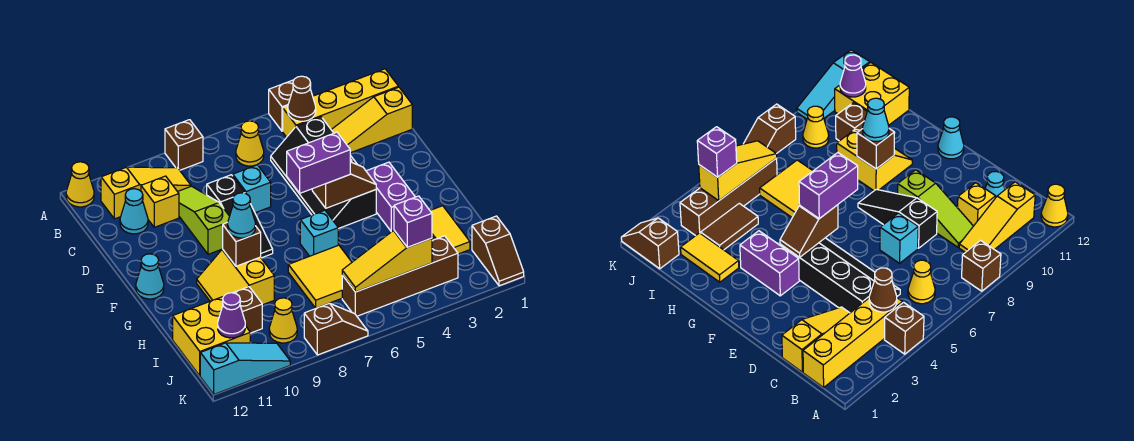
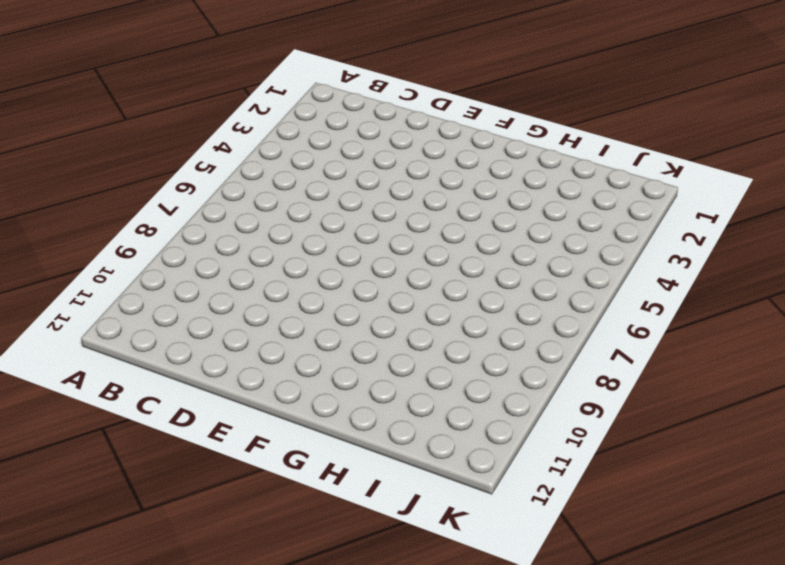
none -> brown 1x1 brick [269,80,294,131]
none -> brown 1x1 brick [165,120,203,170]
none -> yellow 1x1 cone [66,162,94,207]
none -> yellow 1x4 brick [283,69,398,137]

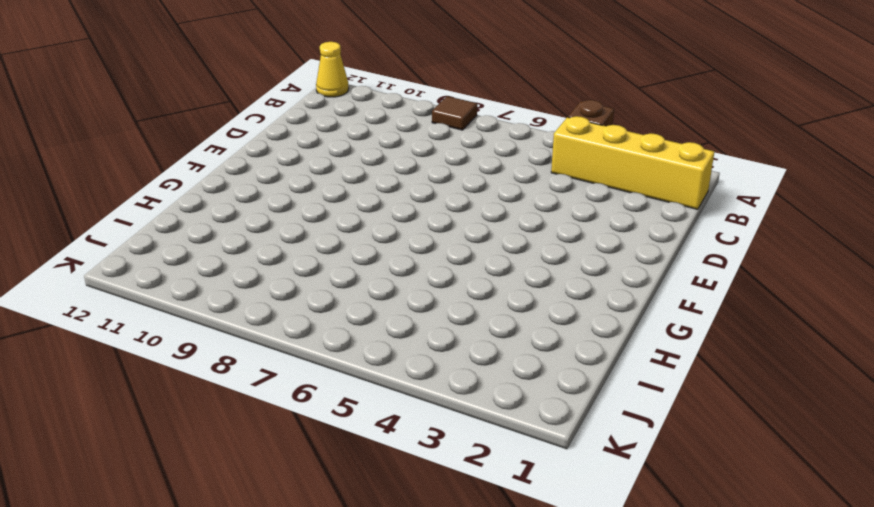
brown 1x1 tile [432,96,477,130] -> brown 1x1 brick [165,120,203,170]
none -> yellow 1x1 cone [236,121,264,166]
none -> yellow 1x3 slope [101,167,191,219]
none -> yellow 1x3 slope [331,87,412,153]
none -> black 2x4 slope [271,117,376,229]

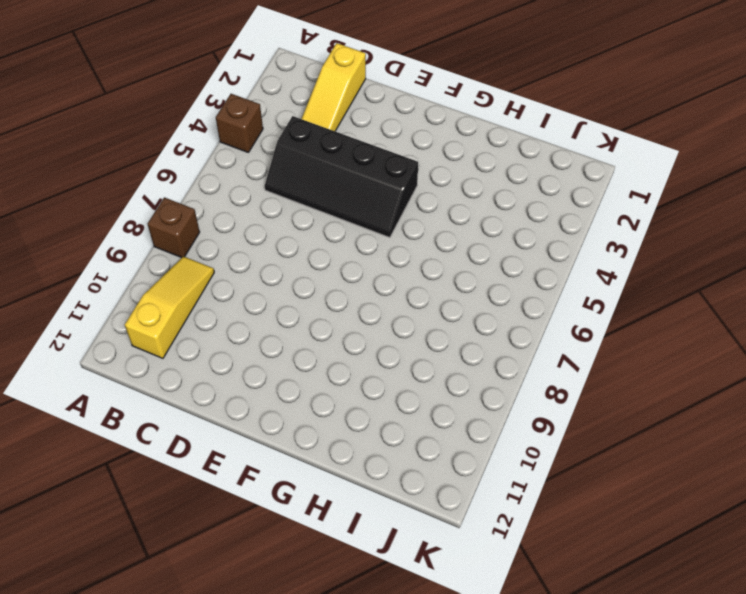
none -> yellow 1x1 cone [66,162,94,207]
none -> yellow 1x4 brick [283,69,398,137]
none -> yellow 1x1 cone [236,121,264,166]
none -> lime 1x3 slope [178,186,230,254]

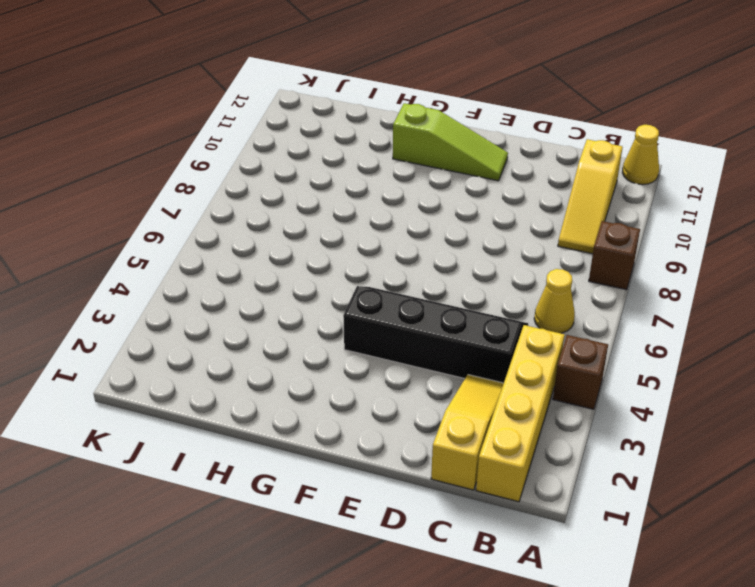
lime 1x3 slope [393,103,508,181] -> lime 1x3 slope moved to [178,186,230,254]
none -> yellow 1x1 brick [141,176,179,227]
none -> cyan 1x1 cone [120,189,148,234]
none -> cyan 1x1 brick [233,165,271,213]
none -> black 1x3 slope [207,175,273,258]

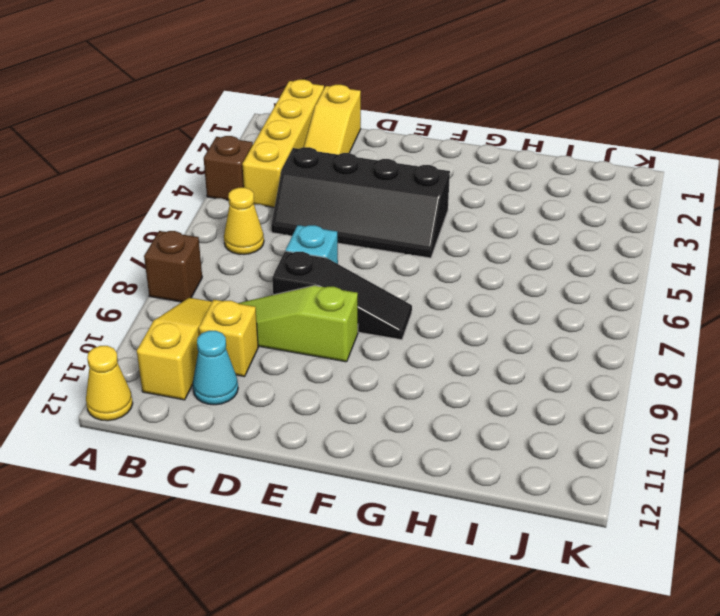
none -> purple 1x2 brick [366,162,415,232]
none -> cyan 1x1 cone [136,254,164,299]
none -> cyan 1x1 brick [300,210,338,256]
none -> yellow 2x2 slope [197,249,274,305]

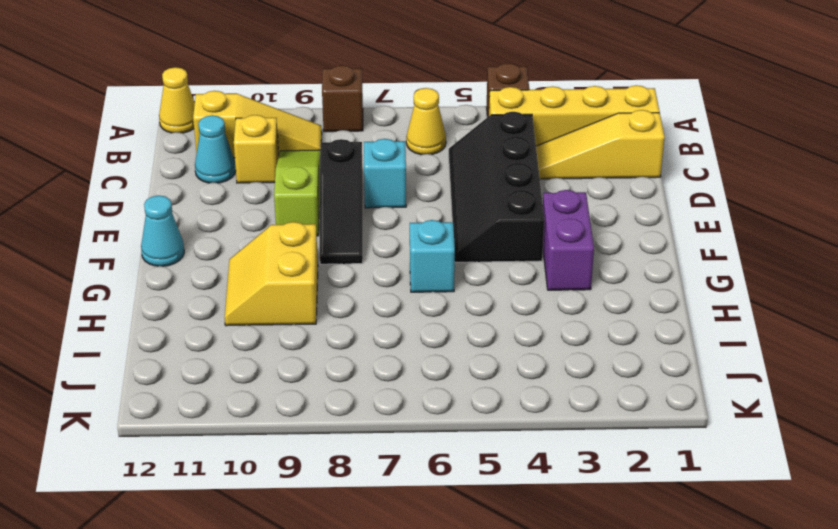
none -> yellow 1x2 tile [430,206,470,254]
none -> yellow 2x2 tile [288,245,352,308]
none -> brown 1x2 tile [701,203,758,250]
none -> brown 1x1 brick [233,287,262,333]

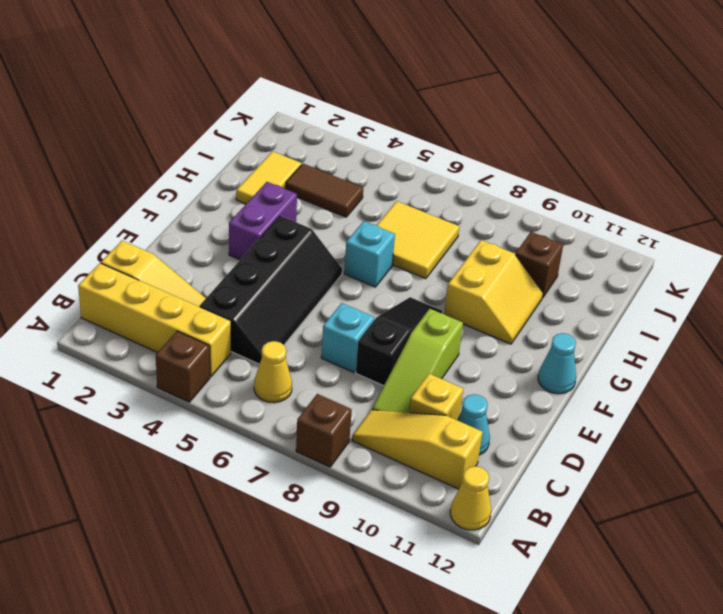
none -> yellow 2x2 brick [173,297,250,376]
none -> brown 1x2 slope [472,216,524,286]
none -> brown 1x4 brick [342,236,458,316]
none -> yellow 1x1 cone [269,298,297,343]

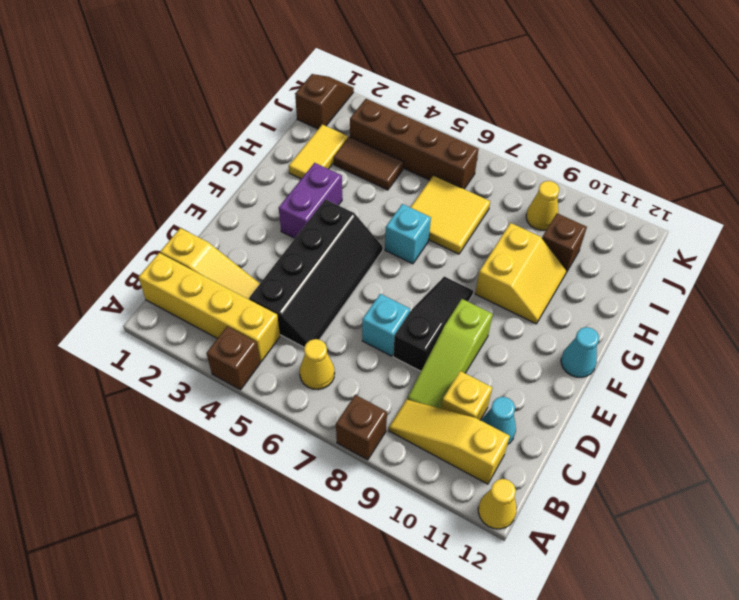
none -> yellow 2x2 brick [173,297,250,376]
none -> brown 1x2 slope [304,303,368,355]
none -> cyan 1x3 slope [200,343,290,394]
none -> brown 1x1 cone [288,76,316,121]

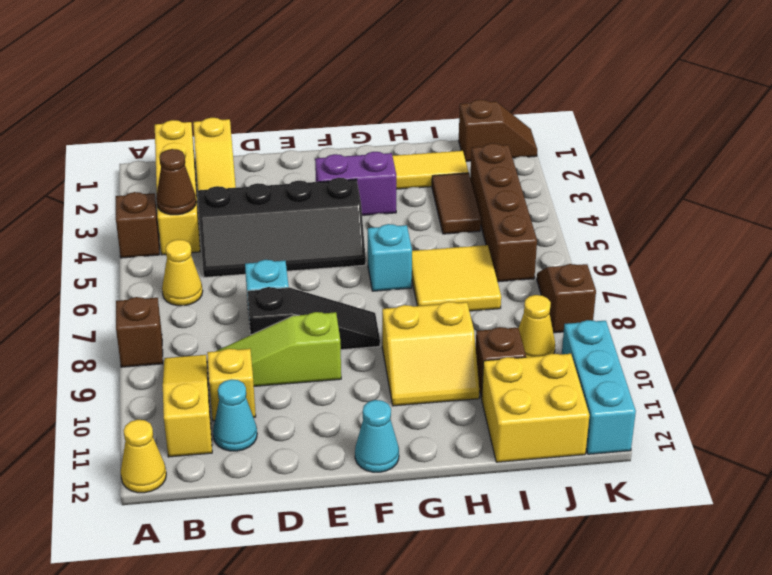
cyan 1x3 brick [562,320,636,454] -> cyan 1x3 slope [200,343,290,394]
none -> brown 1x2 slope [312,162,376,208]
none -> brown 1x1 brick [223,223,261,266]
none -> yellow 1x3 slope [342,230,432,292]
none -> purple 1x1 cone [218,293,245,338]

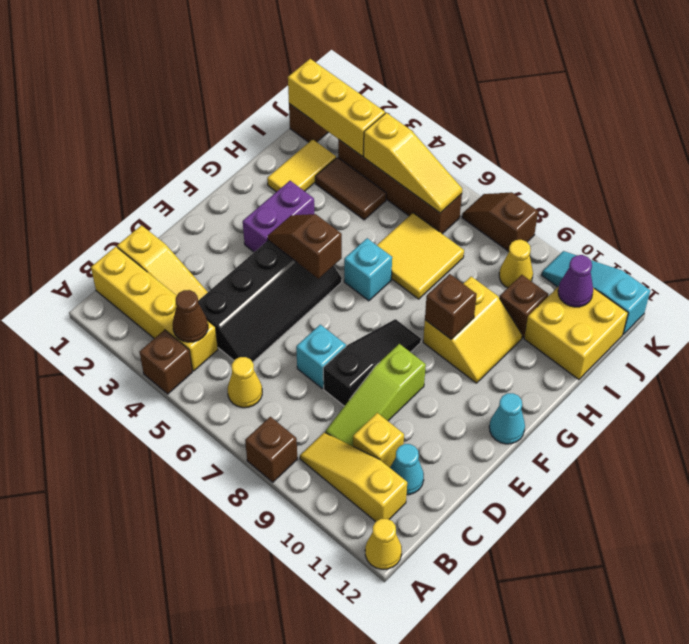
yellow 1x3 brick [288,59,385,156] -> none
none -> purple 1x2 brick [287,132,350,193]
none -> cyan 1x1 cone [228,193,255,238]
none -> purple 1x1 brick [394,196,432,247]

